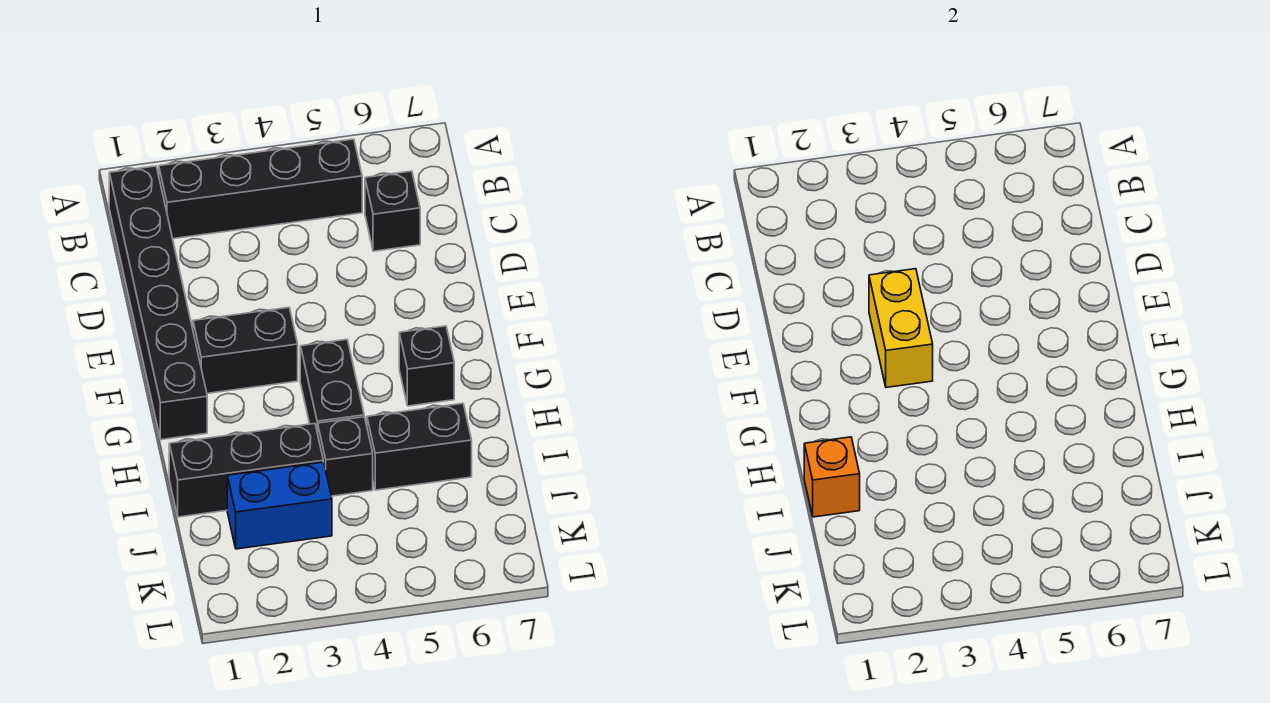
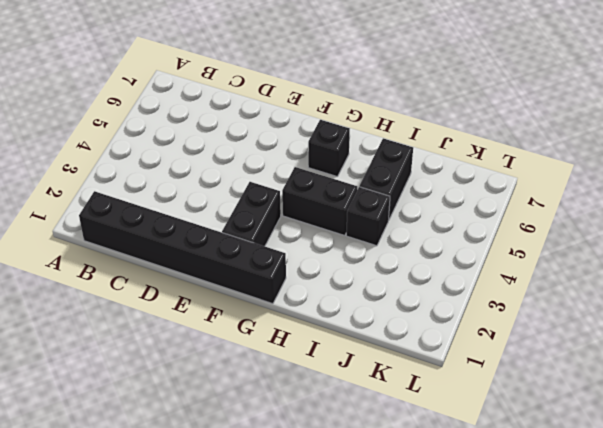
none -> black 1x4 brick [159,139,362,239]
none -> black 1x1 brick [365,171,420,251]
none -> black 1x3 brick [169,424,323,517]

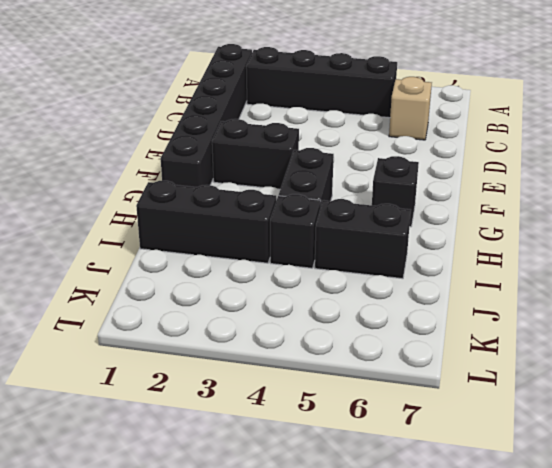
tan 1x1 brick [389,77,432,140] -> black 1x1 brick [365,171,420,251]
none -> blue 1x2 brick [227,462,332,549]
none -> yellow 1x2 brick [869,269,933,387]
none -> orange 1x1 brick [804,437,860,517]

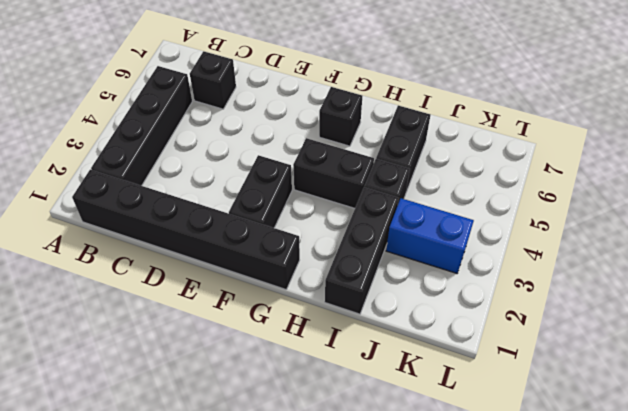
blue 1x2 brick [386,198,474,273] -> blue 1x2 brick turned to [227,462,332,549]
none -> yellow 1x2 brick [869,269,933,387]
none -> orange 1x1 brick [804,437,860,517]

